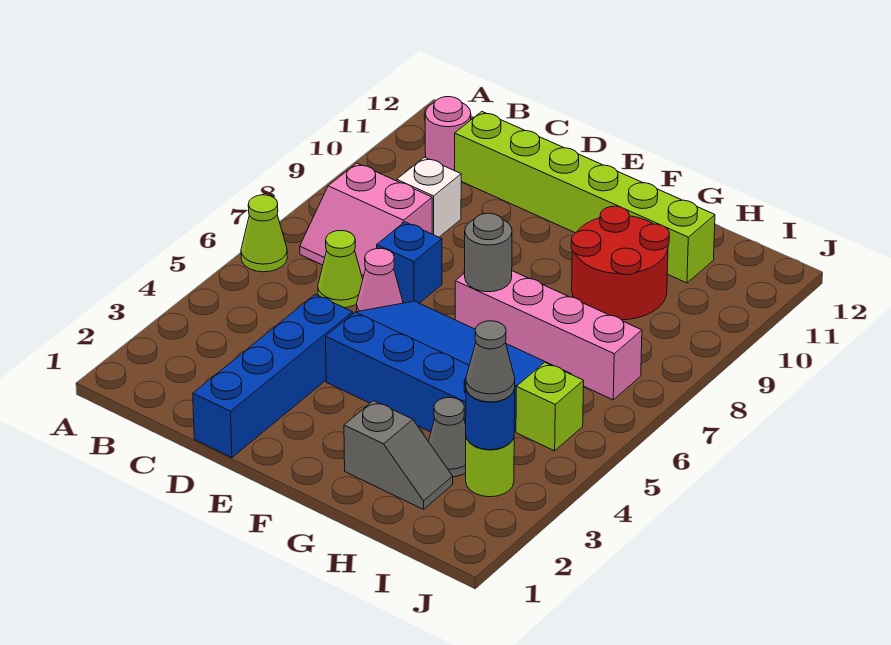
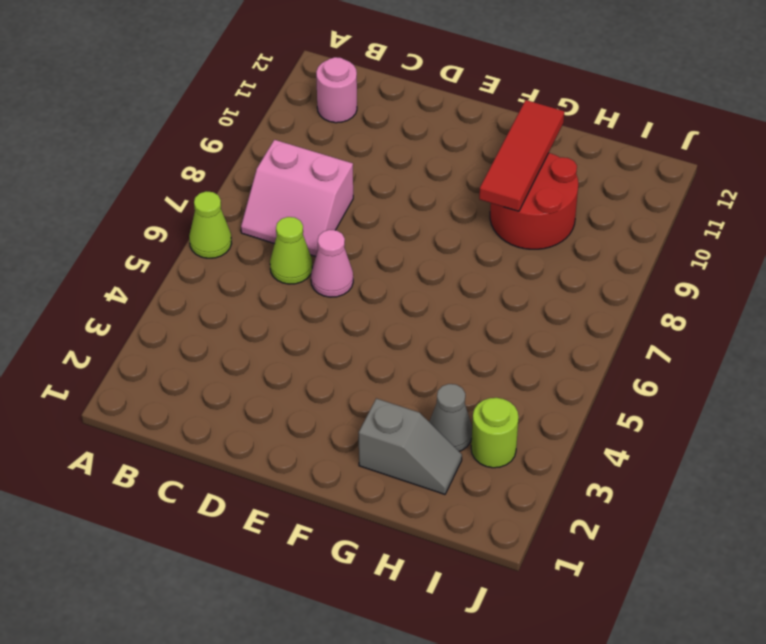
red 1x3 tile [479,100,564,211] -> none
none -> white 1x1 brick [397,157,461,237]
none -> lime 1x6 brick [455,112,715,283]
none -> blue 1x4 brick [193,294,353,458]

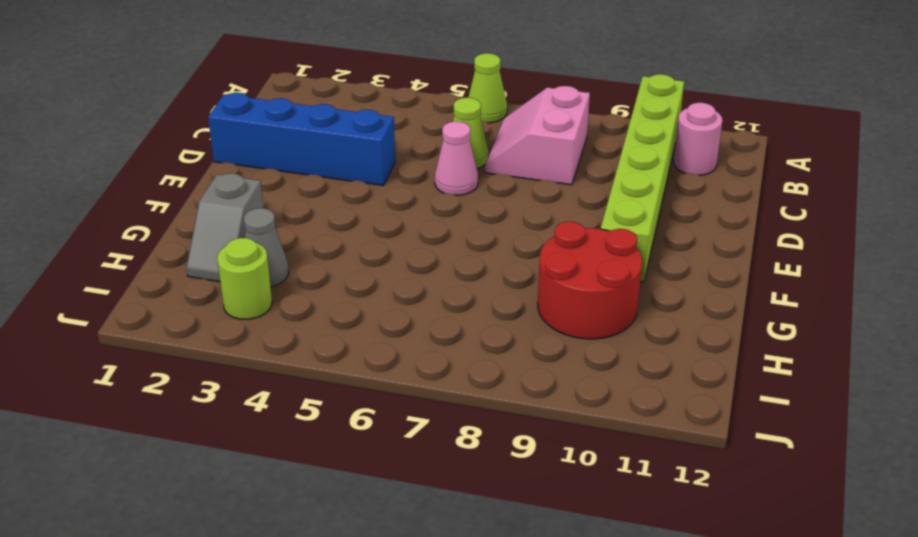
lime 1x6 brick [601,74,684,282] -> lime 1x6 brick moved to [455,112,715,283]
none -> white 1x1 brick [397,157,461,237]
none -> blue 1x1 brick [377,222,442,303]
none -> blue 3x4 slope [326,301,572,432]

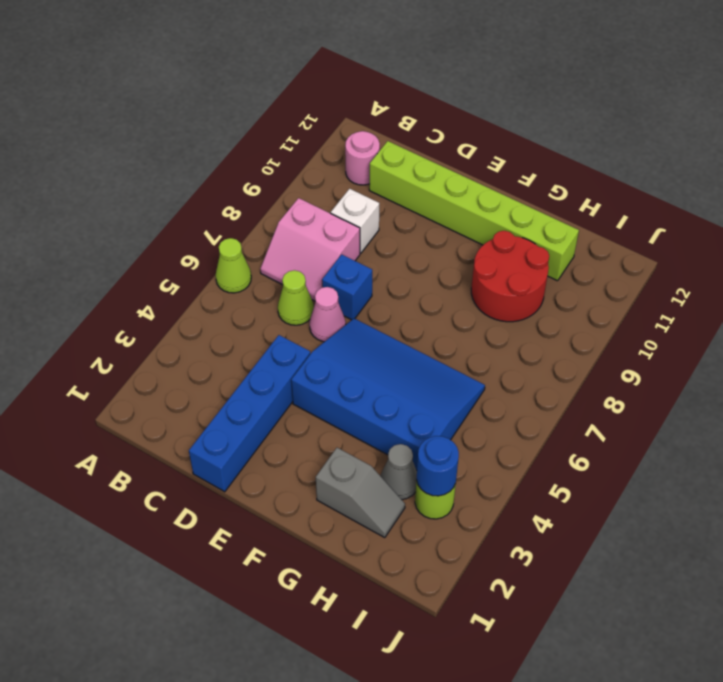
none -> pink 1x4 brick [455,271,642,400]
none -> lime 1x1 brick [516,362,584,451]
none -> grey 1x1 round brick [465,213,512,292]

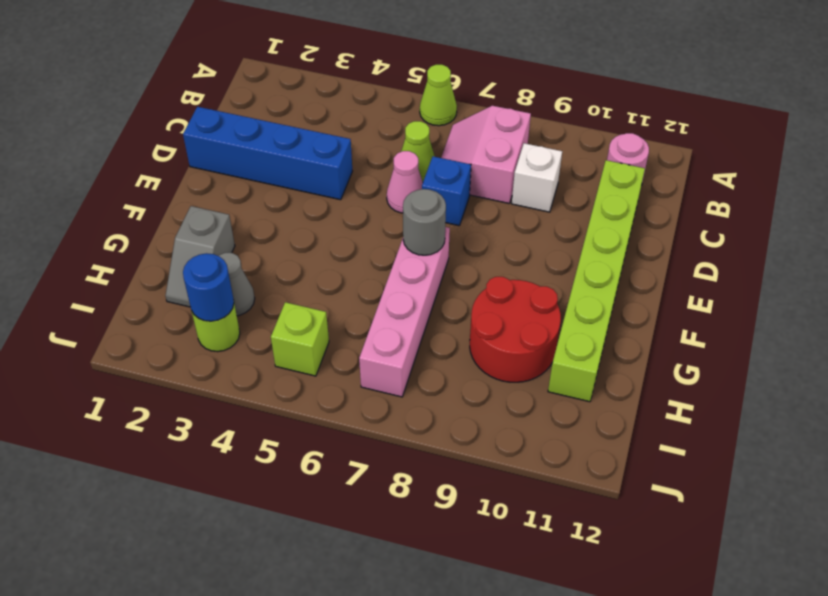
none -> blue 3x4 slope [326,301,572,432]
none -> grey 1x1 cone [466,321,515,402]

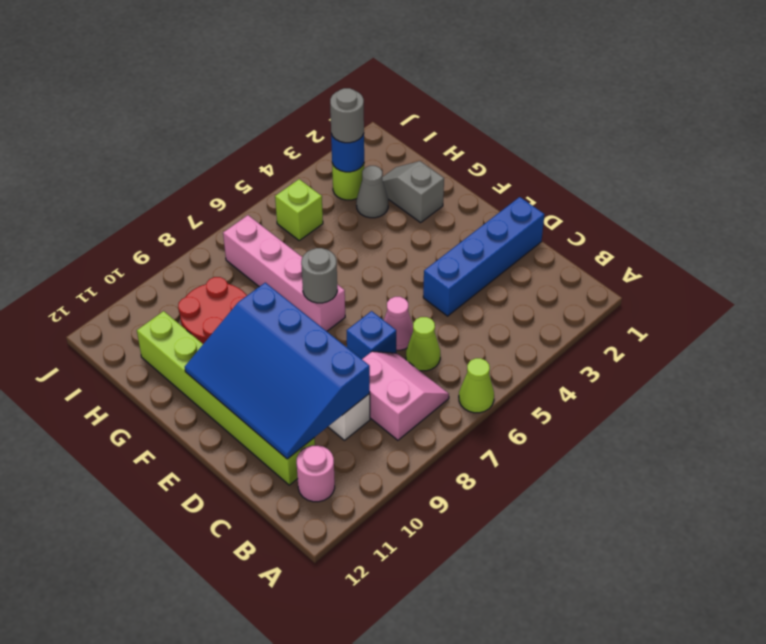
blue 3x4 slope [185,283,370,459] -> blue 3x4 slope moved to [326,301,572,432]
grey 1x1 round brick [330,88,364,143] -> grey 1x1 cone [466,321,515,402]

